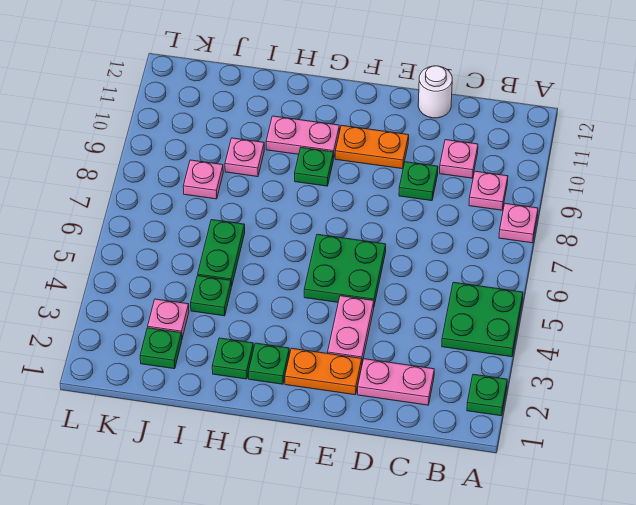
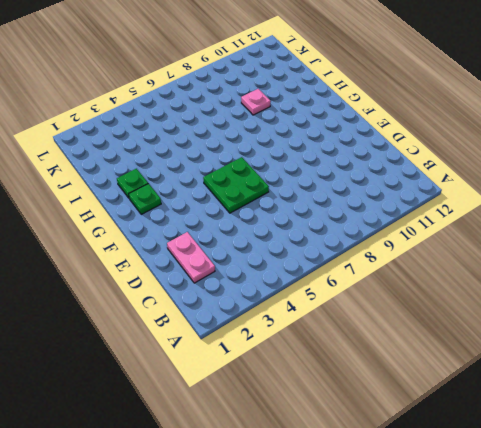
none -> green 1x1 plate [467,374,507,416]
none -> green 2x2 plate [442,282,523,357]
none -> pink 1x1 plate [499,204,538,243]

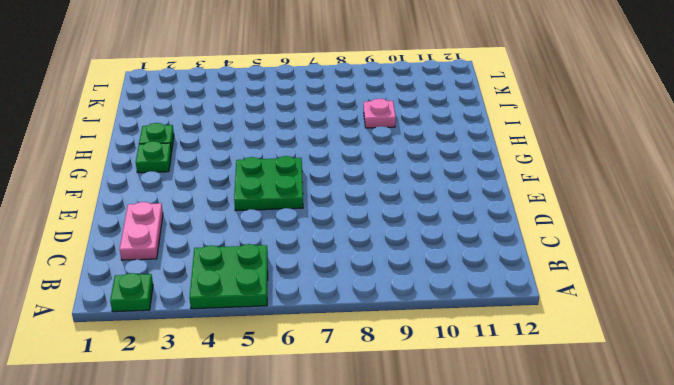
none -> pink 1x1 plate [499,204,538,243]
none -> pink 1x1 plate [469,171,508,210]
none -> pink 1x1 plate [440,140,478,178]

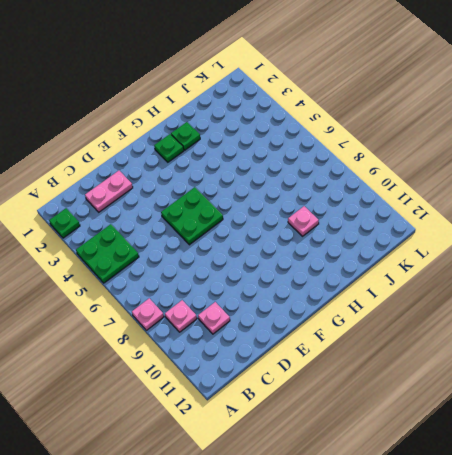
none -> green 1x1 plate [399,162,438,201]
none -> white 1x1 round brick [418,66,452,118]
none -> orange 1x2 plate [285,348,362,395]

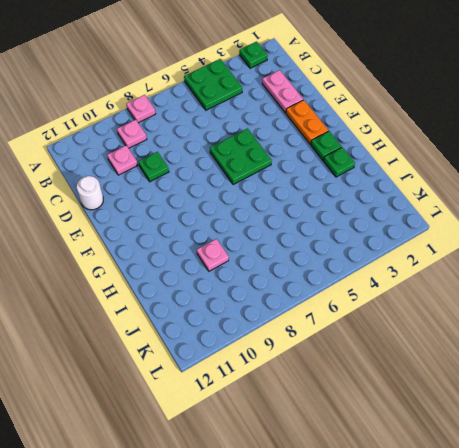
none -> pink 1x2 plate [328,296,374,363]
none -> orange 1x2 plate [335,125,409,169]
none -> green 1x1 plate [295,148,333,186]

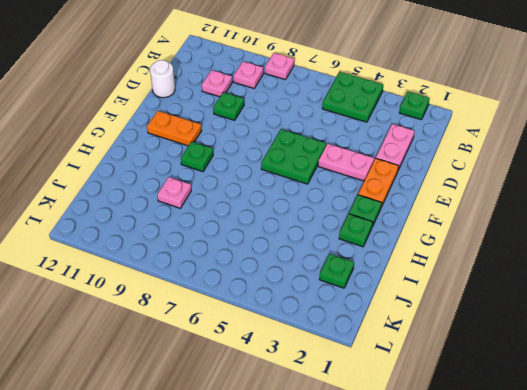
orange 1x2 plate [147,111,202,146] -> orange 1x2 plate turned to [335,125,409,169]
none -> pink 1x2 plate [266,116,339,159]
none -> green 1x1 plate [191,276,231,316]
none -> green 1x2 plate [198,220,245,287]

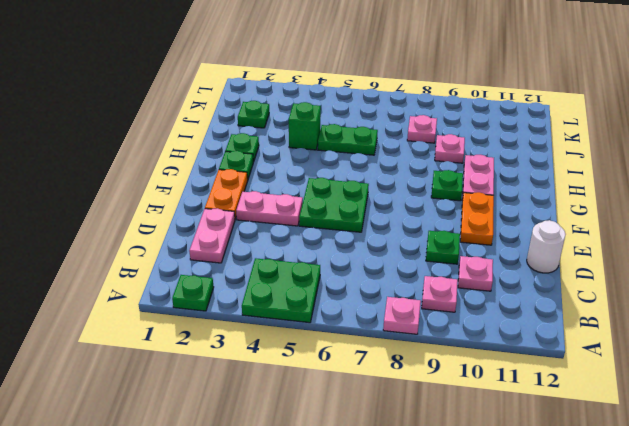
green 1x1 brick [289,102,321,150] -> green 1x1 plate [191,276,231,316]
none -> pink 1x1 plate [148,299,189,338]

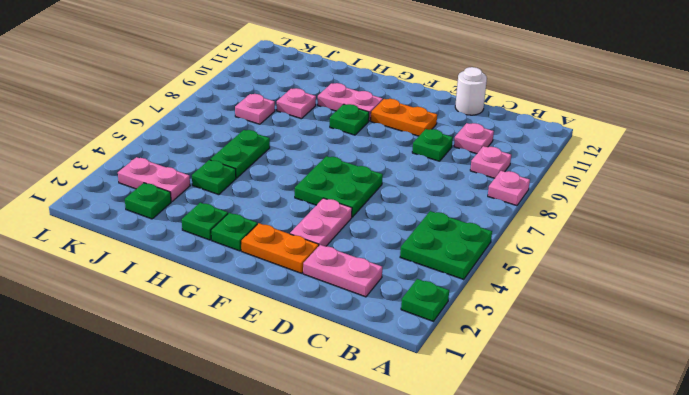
pink 1x2 plate [118,157,190,202] -> pink 1x1 plate [148,299,189,338]

